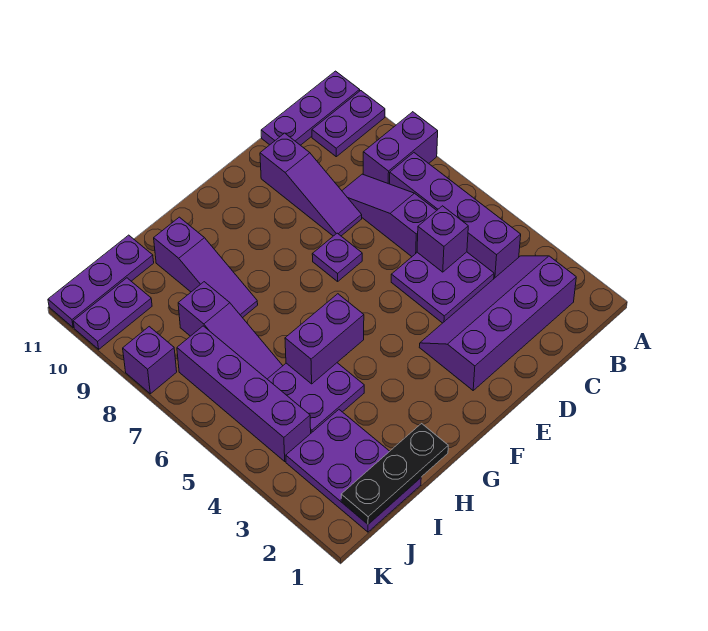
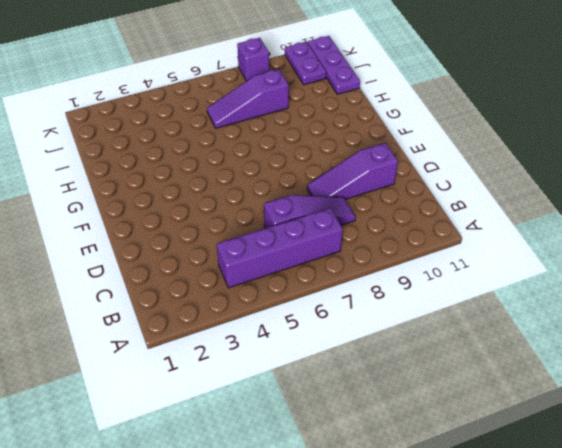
none -> purple 1x2 brick [363,112,438,184]
none -> purple 1x2 plate [312,91,385,157]
none -> purple 1x3 plate [261,71,360,145]

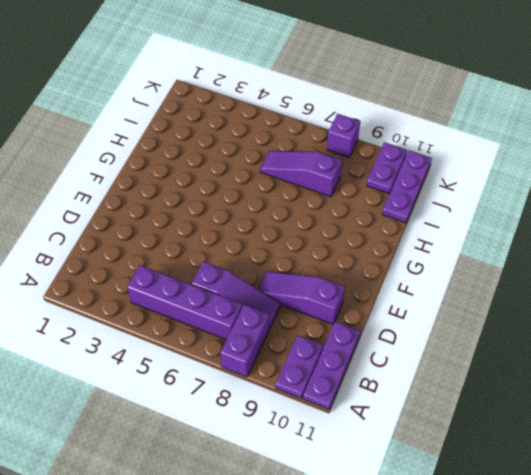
none -> purple 2x4 slope [419,256,576,390]
none -> purple 2x2 plate [391,252,494,323]
none -> purple 1x1 plate [312,233,362,281]

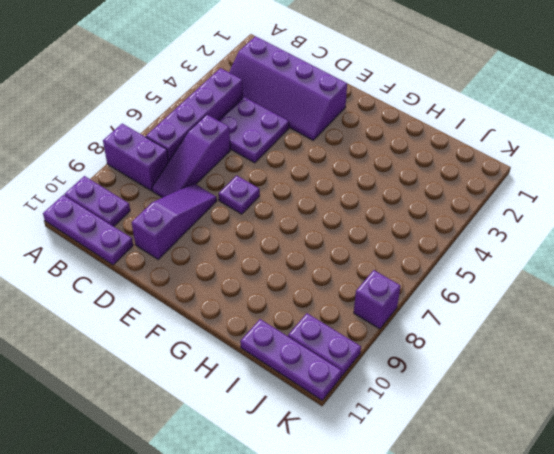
none -> purple 2x2 plate [268,363,364,433]
none -> purple 1x3 slope [154,217,258,318]
none -> purple 2x3 plate [286,410,421,532]

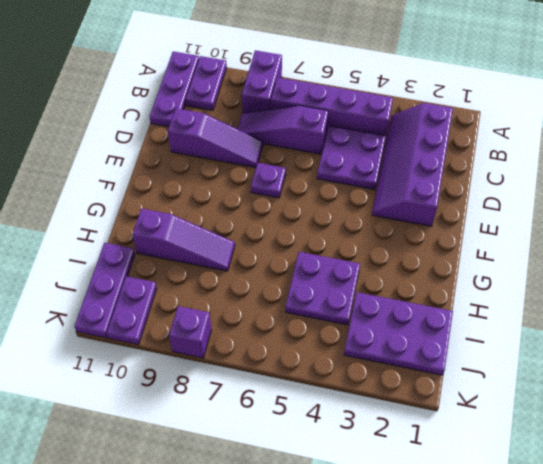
none -> purple 1x3 slope [178,282,283,379]
none -> purple 1x4 brick [177,326,311,461]
none -> purple 1x1 brick [417,206,468,272]

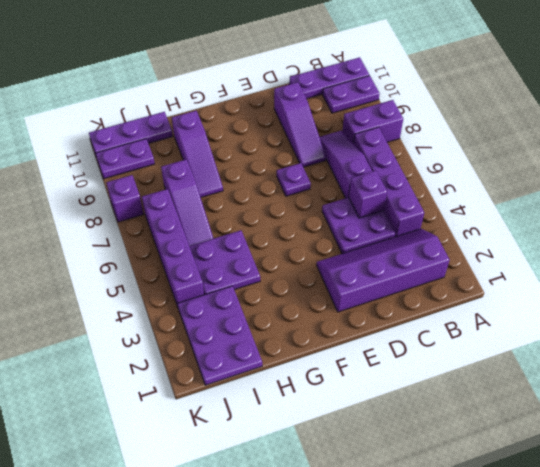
none -> purple 1x2 brick [285,294,364,384]
none -> black 1x3 plate [341,424,448,524]

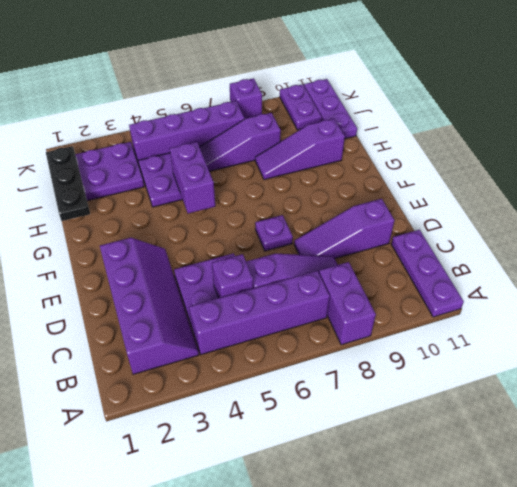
none -> purple 1x2 plate [312,91,385,157]

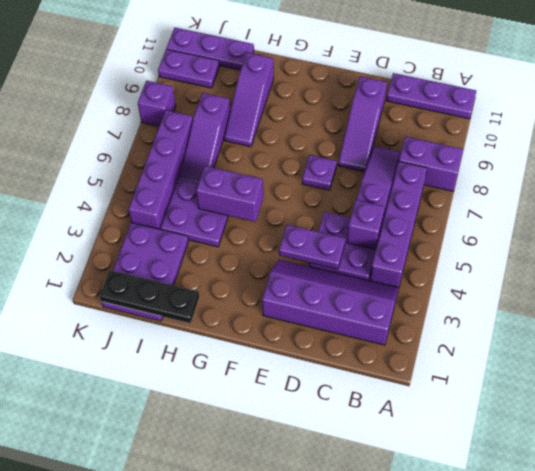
purple 1x2 plate [279,225,346,269] -> purple 1x2 plate moved to [312,91,385,157]

